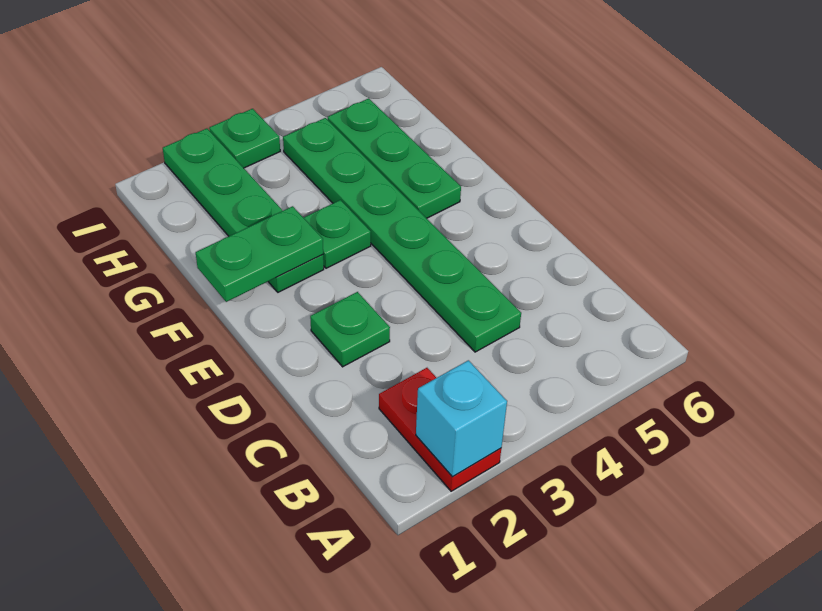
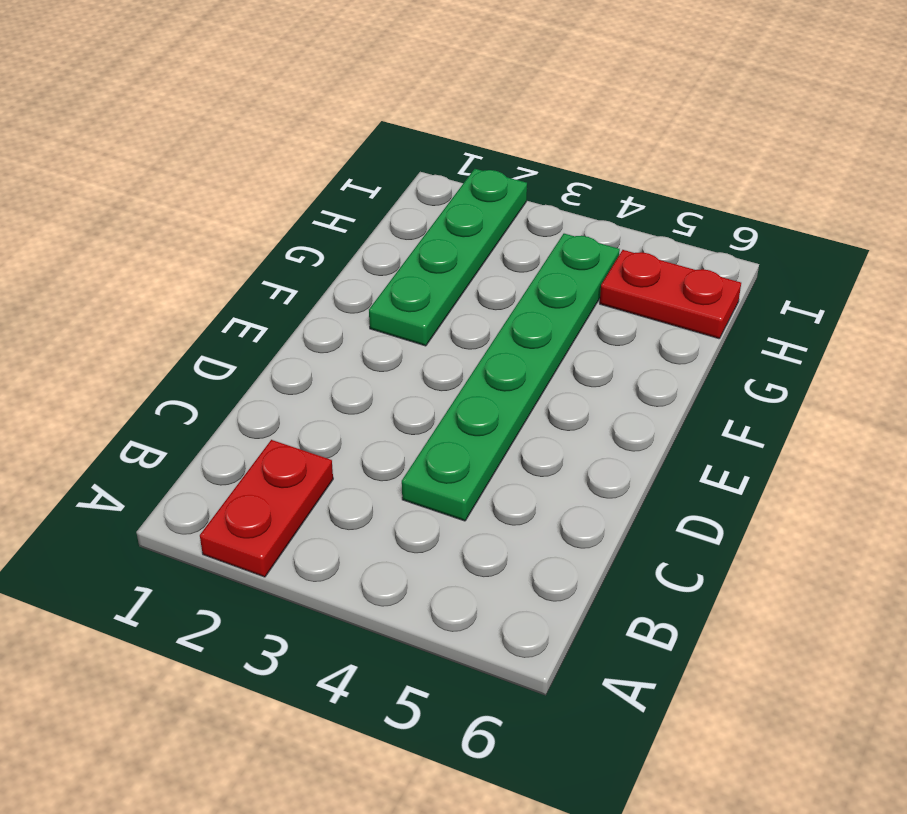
red 1x2 plate [600,250,741,339] -> green 1x3 plate [328,98,461,218]
none -> green 1x1 plate [310,292,390,367]
none -> green 1x1 plate [304,200,371,268]

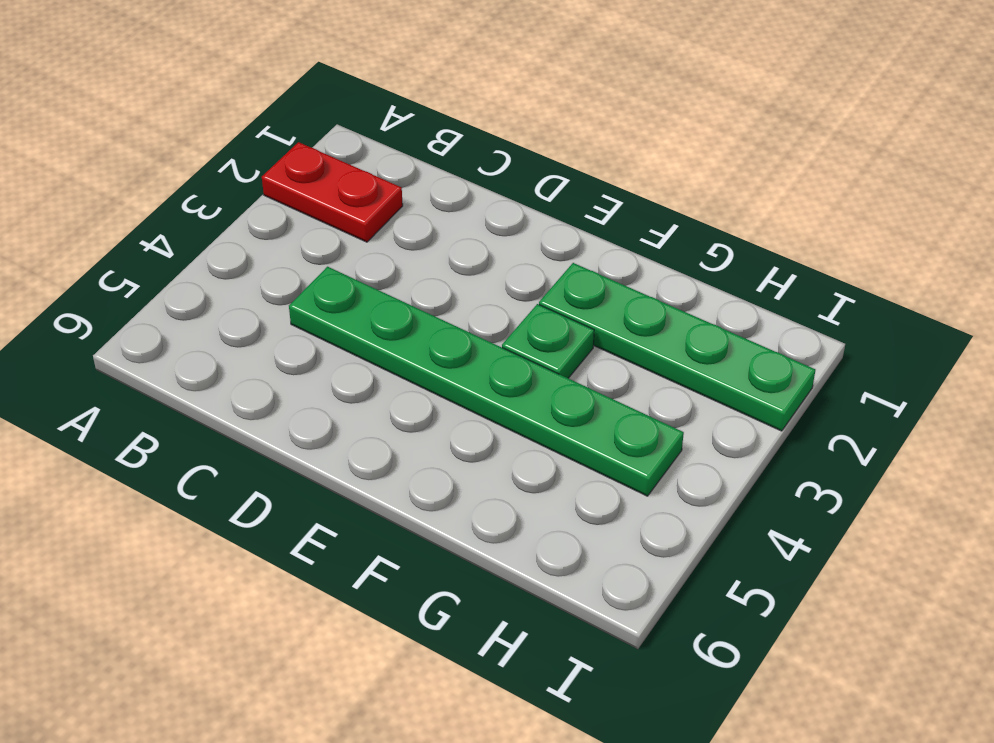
none -> green 1x1 plate [310,292,390,367]
none -> green 1x3 plate [328,98,461,218]

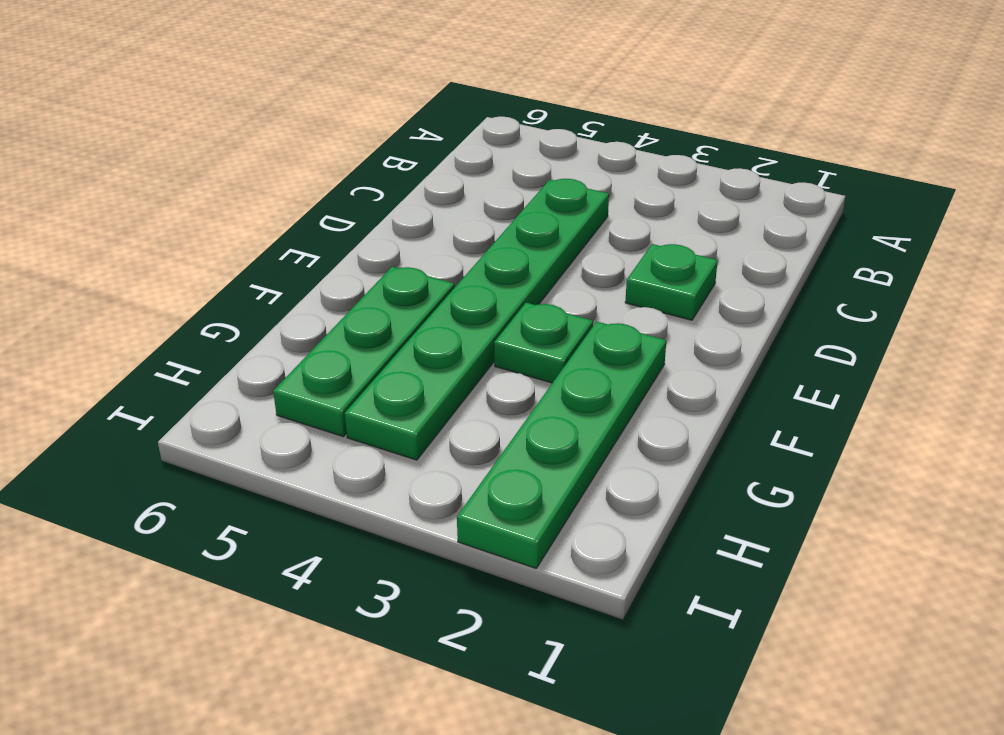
none -> red 1x2 plate [379,368,501,491]
none -> green 1x1 plate [209,109,280,168]

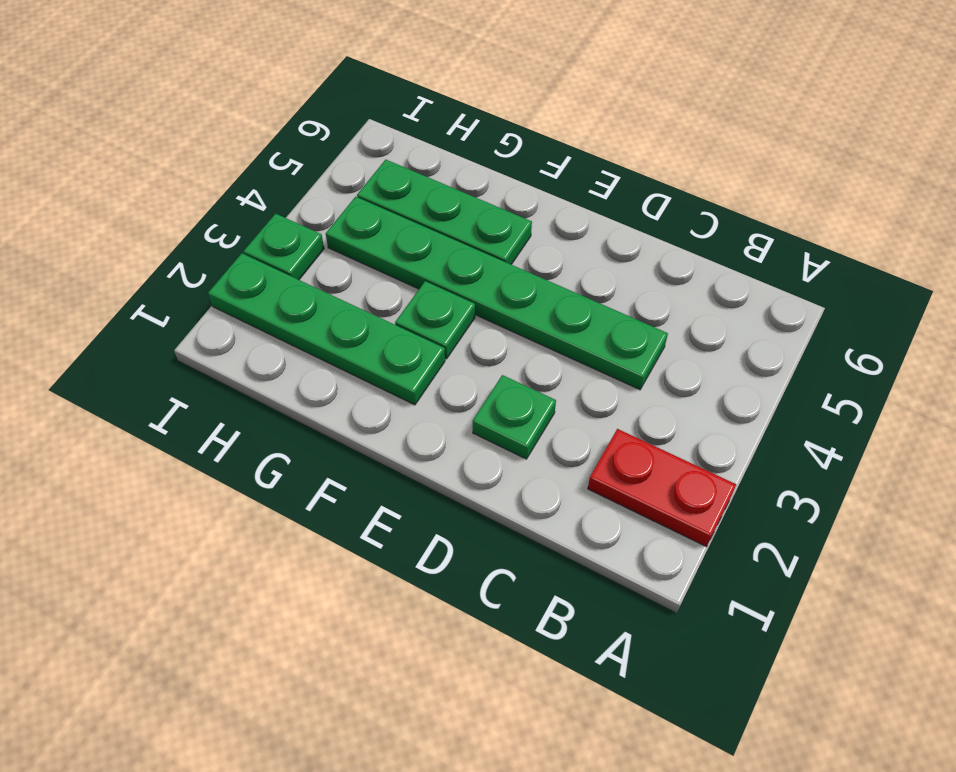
none -> cyan 1x1 brick [416,360,507,477]
none -> green 1x2 plate [196,206,323,302]

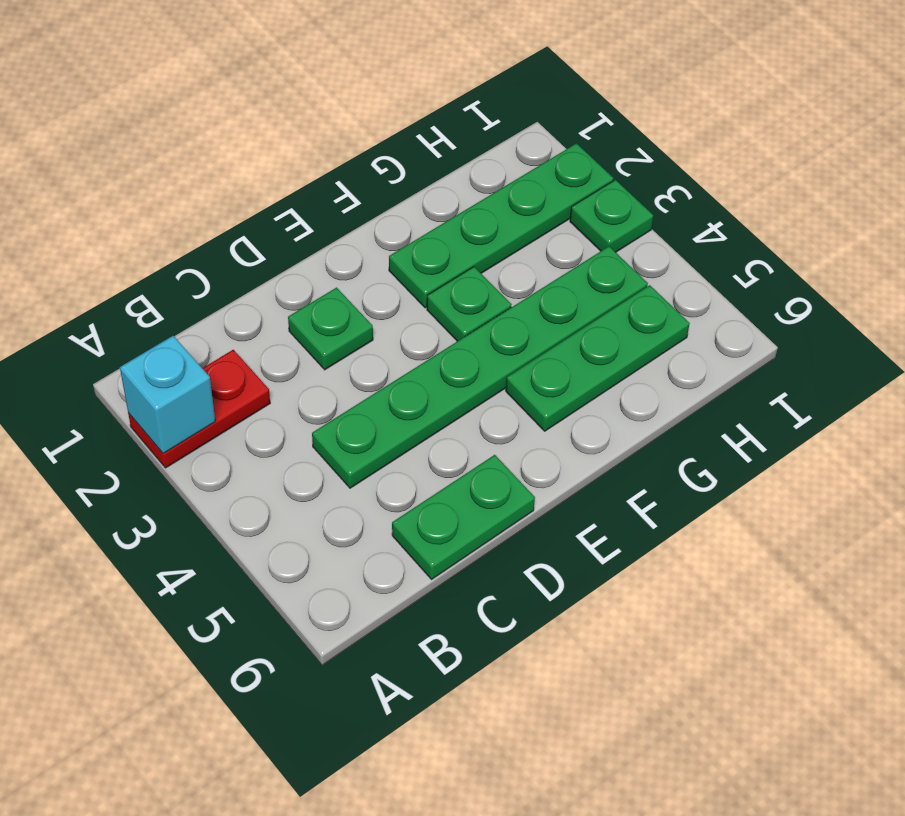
green 1x2 plate [392,455,535,579] -> green 1x2 plate turned to [196,206,323,302]

